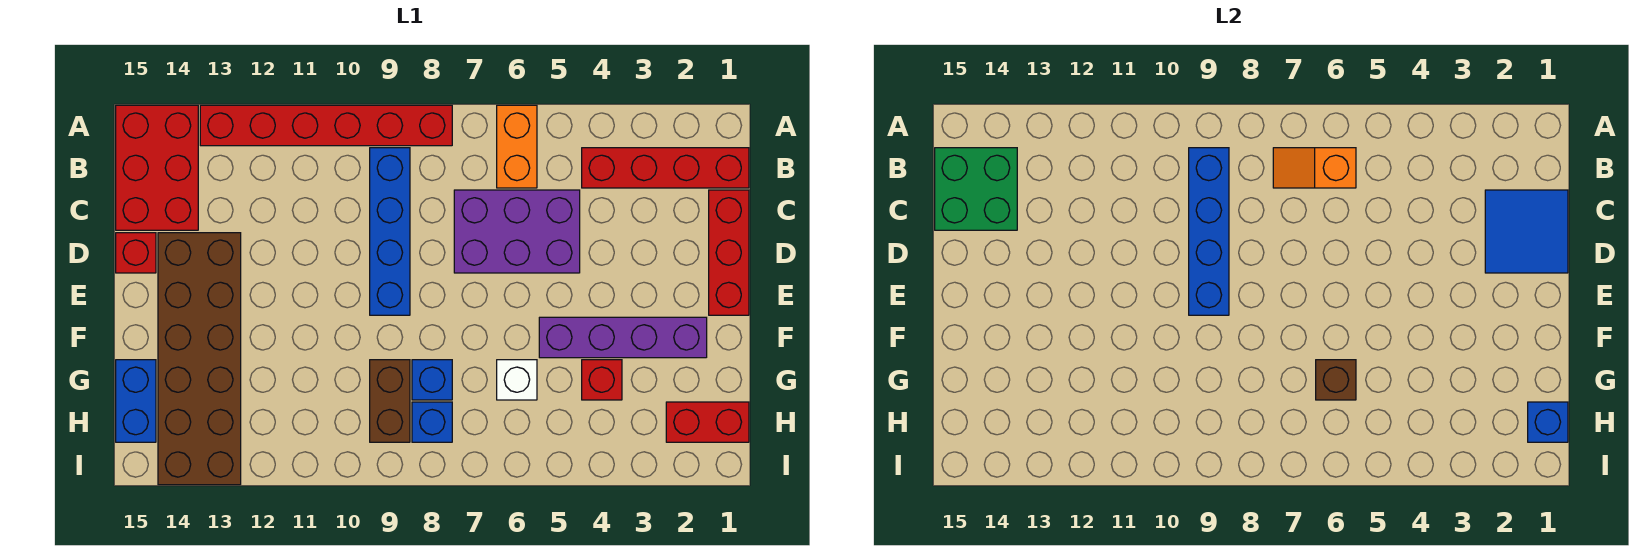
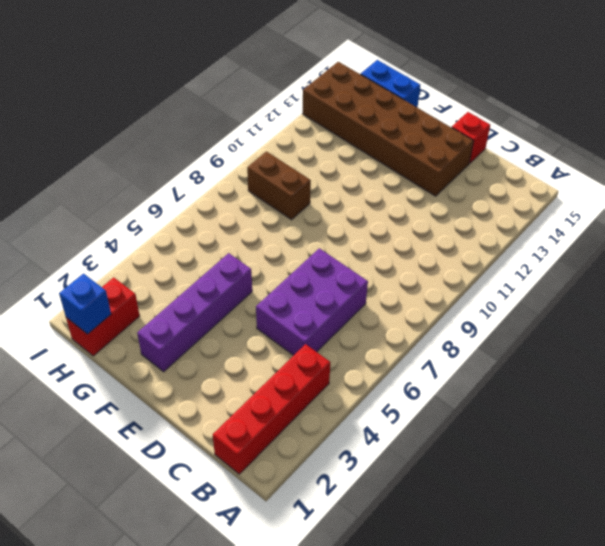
none -> orange 1x2 brick [497,105,537,188]
none -> red 1x6 brick [200,105,452,146]
none -> red 2x3 brick [116,105,198,230]

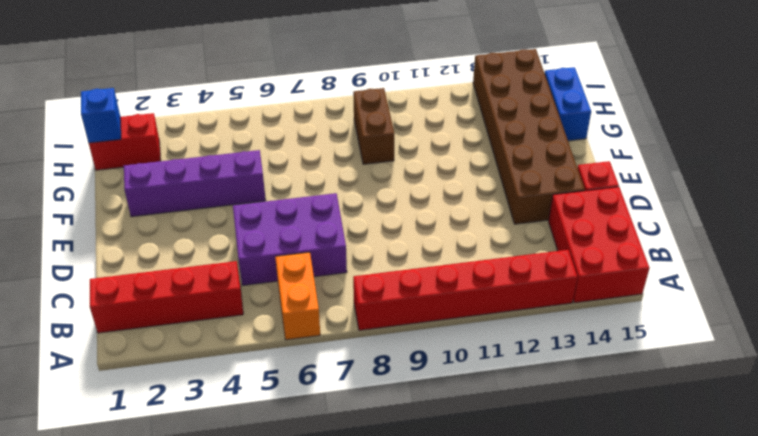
none -> blue 1x4 brick [370,148,410,315]
none -> red 1x3 brick [709,190,749,315]
none -> red 1x1 brick [582,360,622,400]

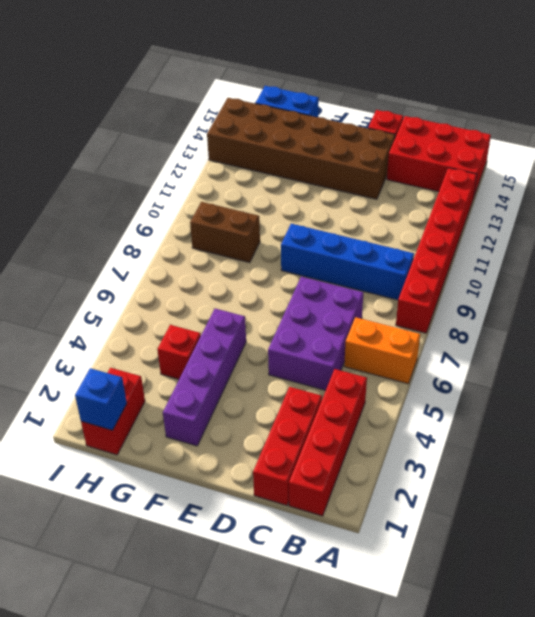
red 1x3 brick [253,387,322,505] -> red 1x3 brick turned to [709,190,749,315]
none -> white 1x1 brick [497,360,537,400]
none -> blue 1x1 brick [412,360,452,400]
none -> blue 1x1 brick [412,402,452,442]

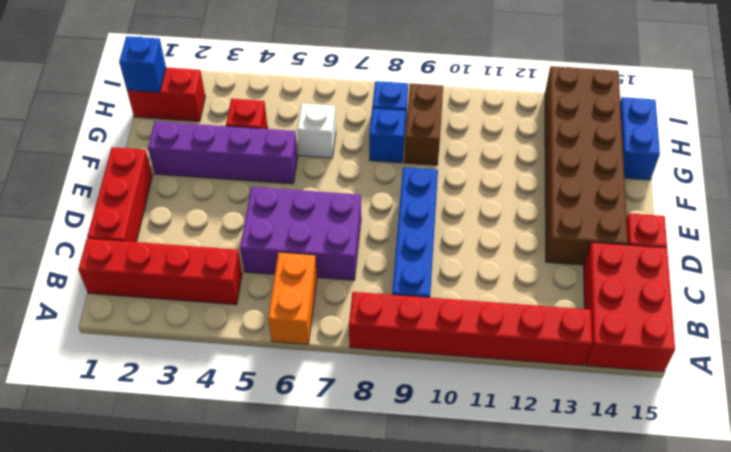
none -> orange 1x2 slope [1273,148,1356,188]
none -> blue 1x4 brick [1189,148,1229,315]
none -> green 2x2 brick [935,148,1017,230]

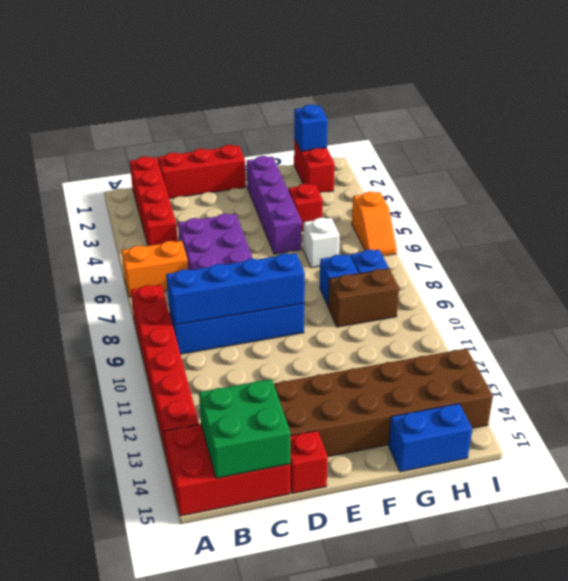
orange 1x2 slope [352,192,397,256] -> orange 1x2 slope moved to [1273,148,1356,188]
none -> blue 2x2 tile [1485,190,1568,273]
none -> brown 1x1 brick [1316,360,1356,400]

